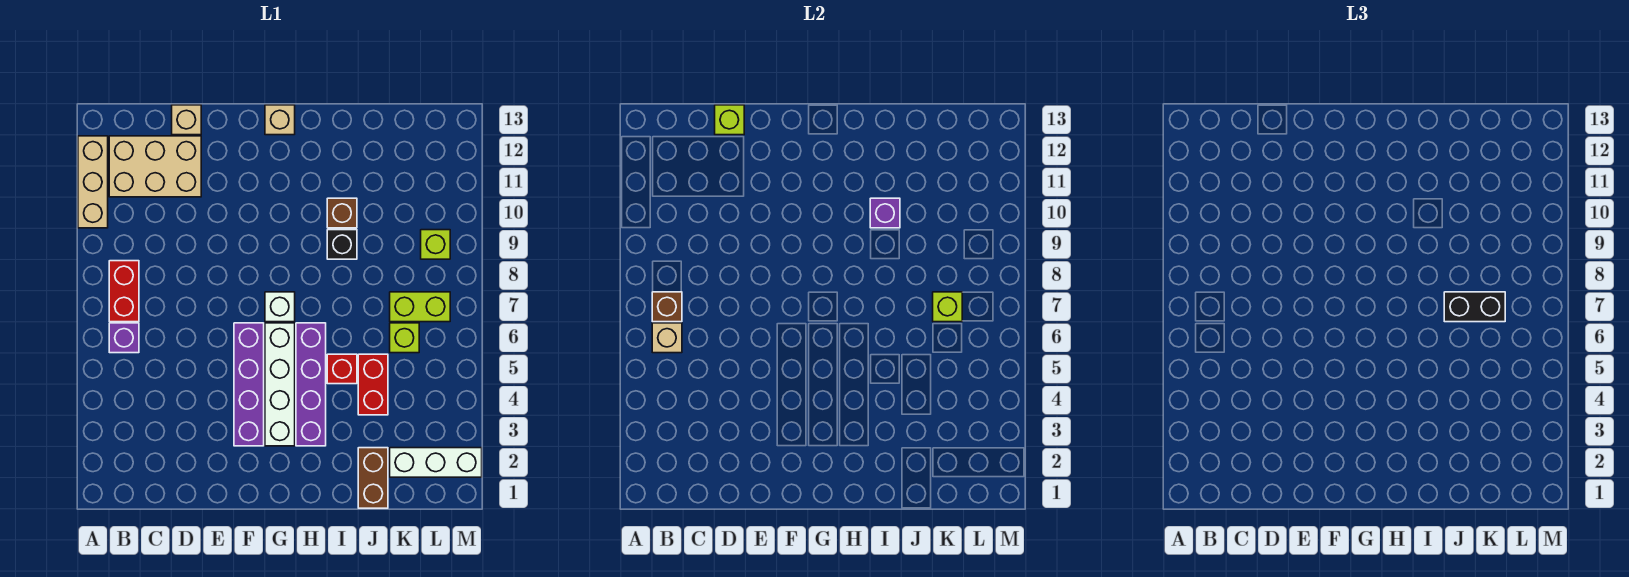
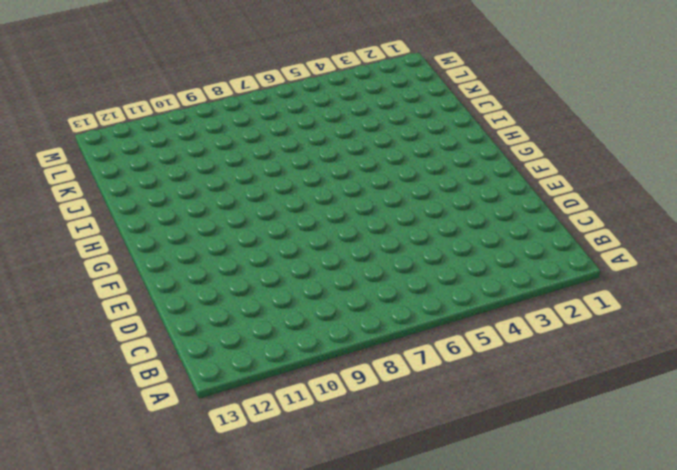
none -> tan 1x3 brick [78,136,108,228]
none -> purple 1x1 brick [109,323,139,353]
none -> red 1x2 brick [109,261,139,322]

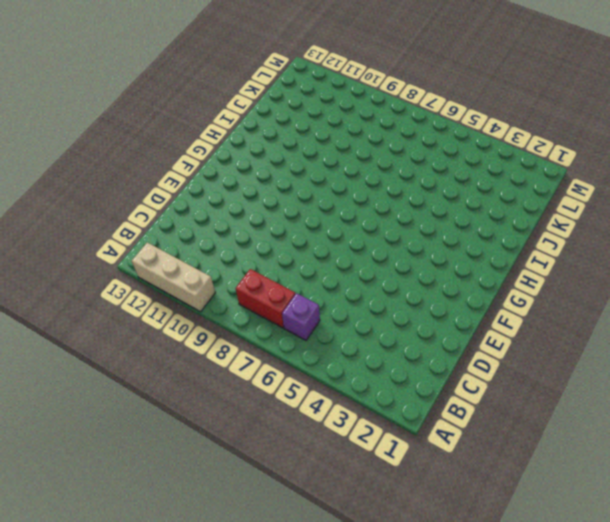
none -> tan 2x3 brick [109,136,201,197]
none -> tan 1x1 brick [172,105,201,135]
none -> purple 1x4 brick [234,323,264,446]

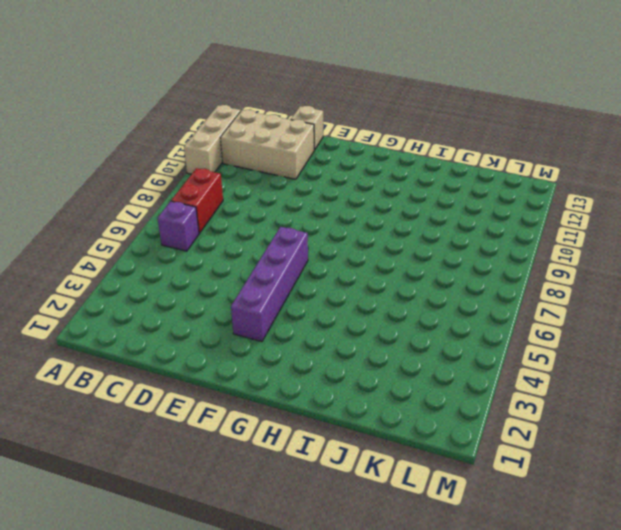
none -> white 1x4 brick [265,323,295,446]
none -> white 1x1 brick [265,292,295,322]
none -> tan 1x1 brick [265,105,295,135]

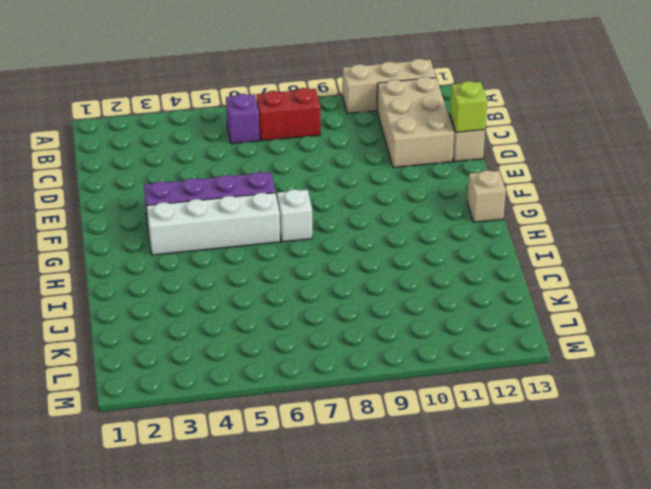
none -> purple 1x4 brick [296,323,326,446]
none -> red 1x1 brick [327,354,357,384]
none -> black 1x1 brick [327,230,357,259]

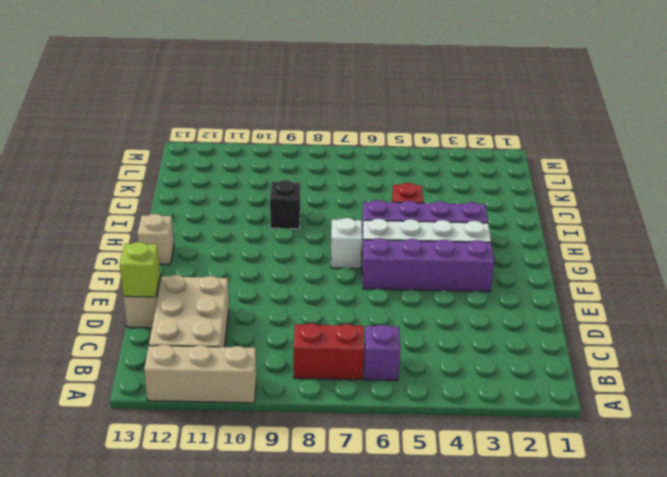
none -> brown 1x1 brick [327,198,357,228]
none -> brown 1x2 brick [358,448,388,508]
none -> red 1x2 brick [358,354,388,415]

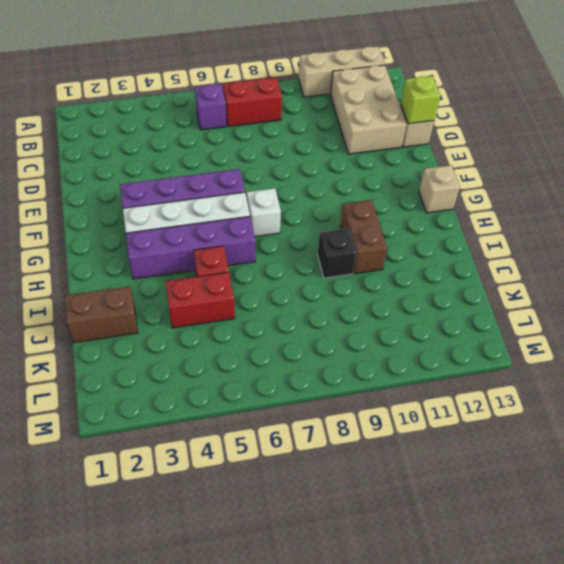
brown 1x2 brick [340,200,387,274] -> brown 1x1 brick [327,198,357,228]
none -> white 1x3 brick [390,448,482,477]
none -> lime 1x1 brick [390,323,419,353]
none -> lime 1x2 brick [390,292,450,322]

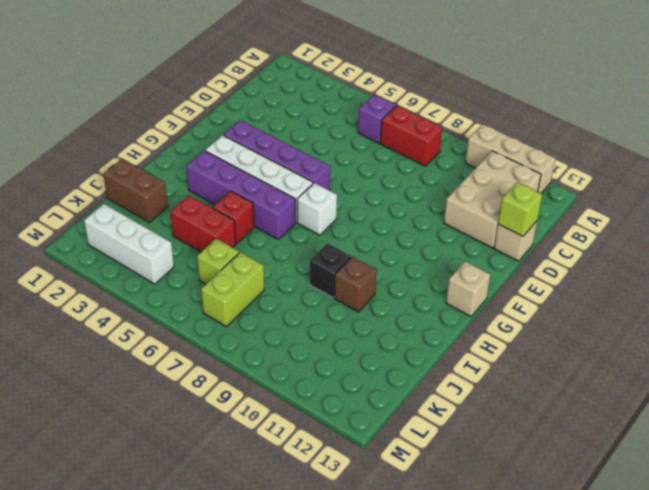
white 1x3 brick [84,204,174,284] -> white 1x3 brick turned to [390,448,482,477]
none -> lime 1x1 brick [421,230,450,259]
none -> tan 1x1 brick [652,323,682,353]
none -> brown 1x1 brick [652,292,682,322]

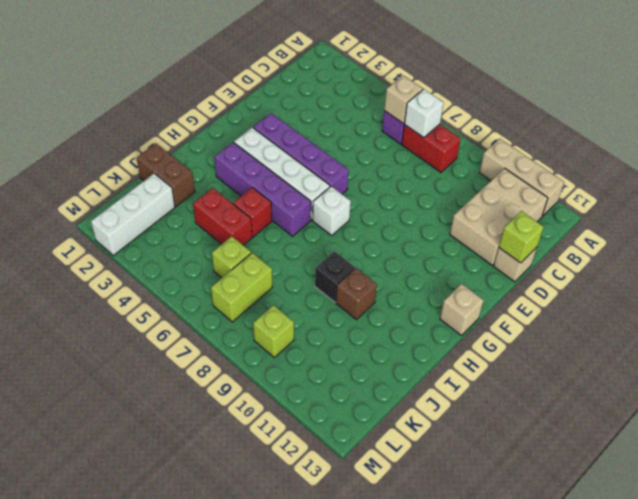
white 1x1 brick [404,89,444,138] -> brown 1x1 brick [652,292,682,322]
none -> purple 1x1 brick [870,198,900,228]
none -> lime 1x1 brick [933,292,962,322]
none -> black 1x2 brick [1444,292,1505,322]

